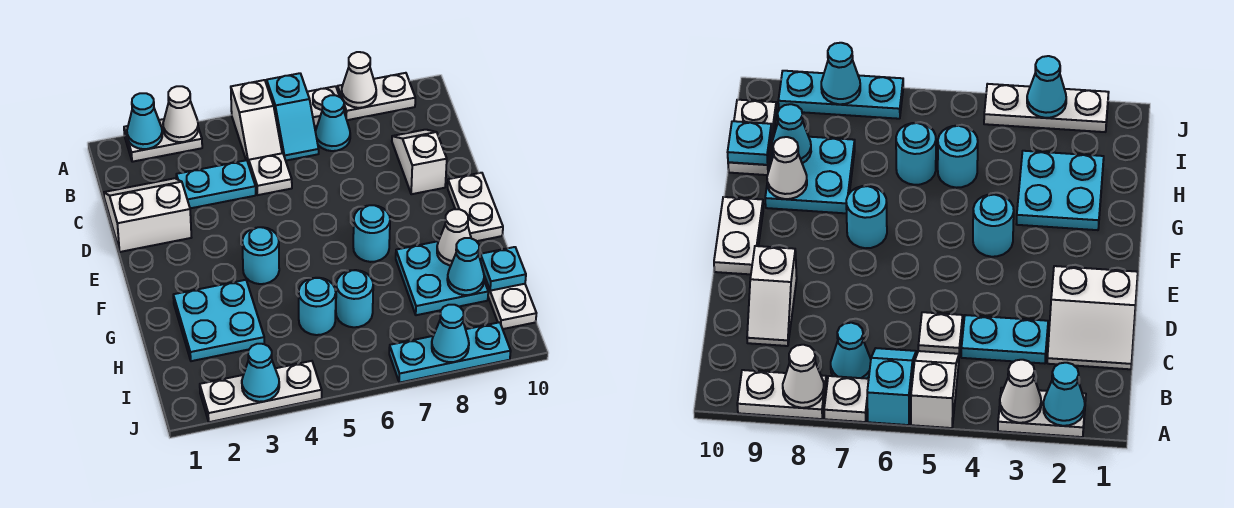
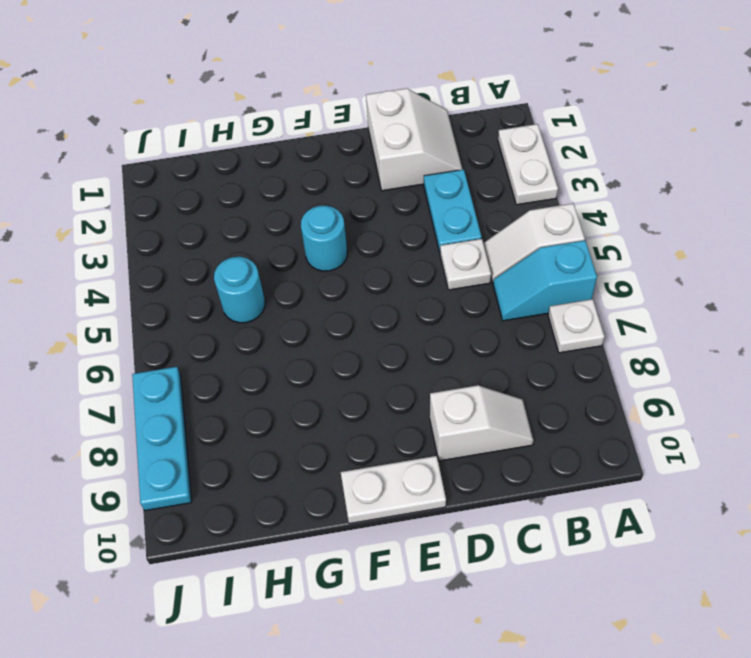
none -> white 1x2 plate [338,73,415,120]
none -> cyan 1x1 cone [315,95,350,151]
none -> cyan 1x1 round brick [353,205,390,262]

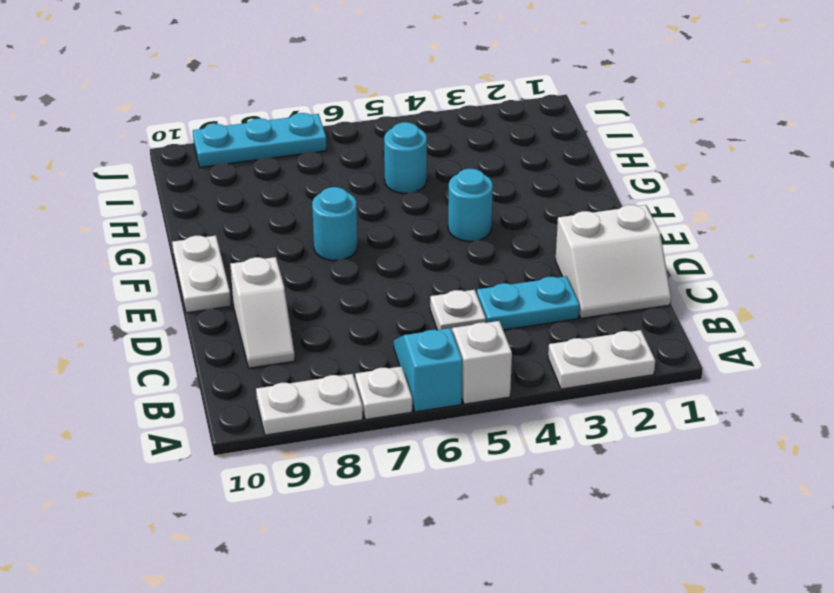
none -> cyan 1x1 cone [315,95,350,151]
none -> cyan 2x2 plate [173,280,264,361]
none -> cyan 2x2 plate [396,241,488,315]

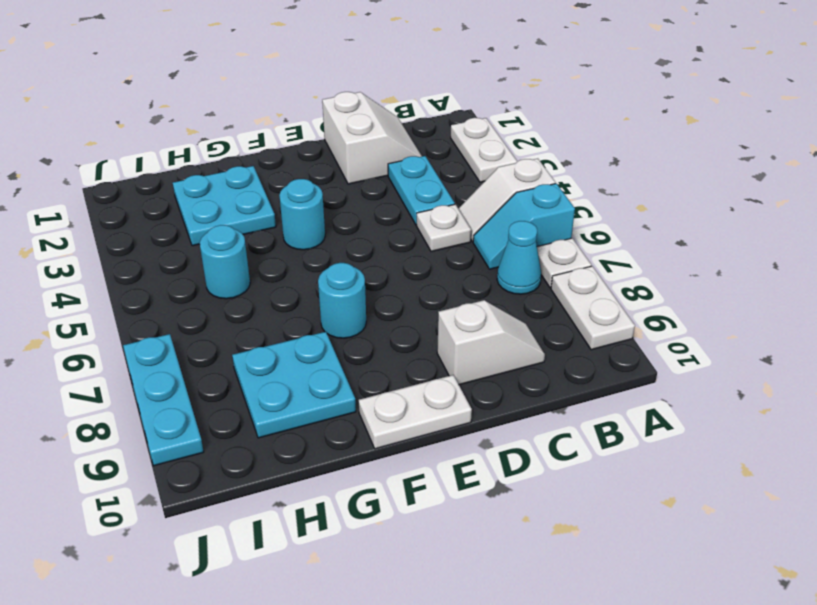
none -> cyan 1x1 round brick [336,270,373,327]
none -> white 1x2 plate [484,276,536,329]
none -> white 1x3 plate [200,361,322,422]

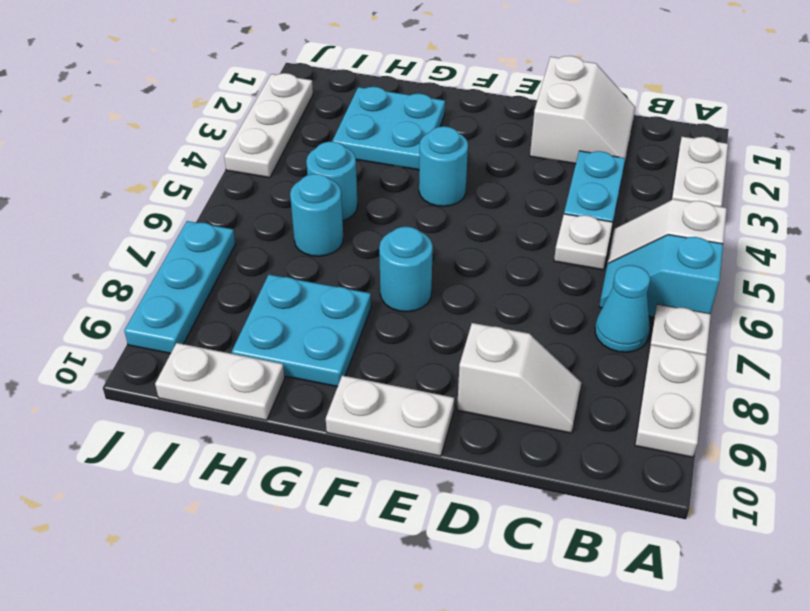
none -> cyan 1x1 cone [127,93,162,149]
none -> white 1x1 cone [163,86,198,142]
none -> white 1x1 cone [342,52,376,108]

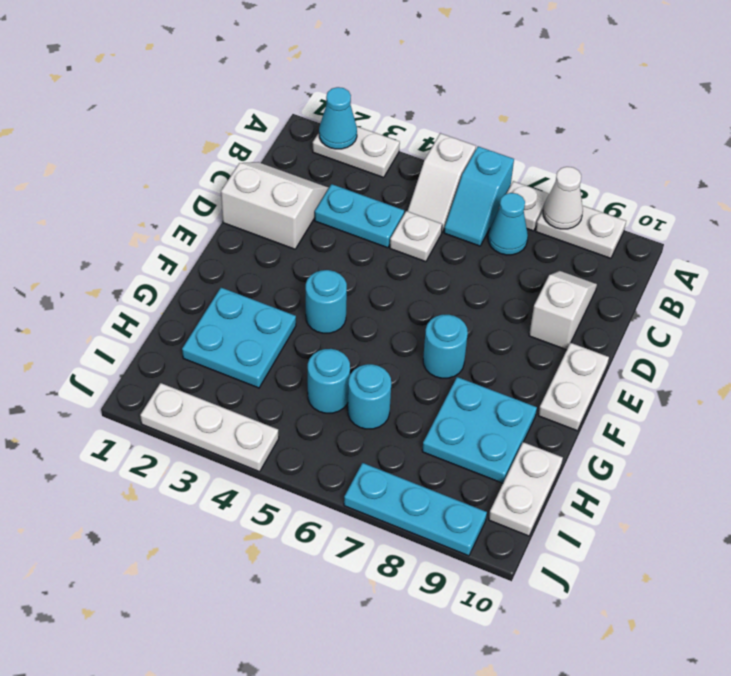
none -> white 1x1 cone [163,86,198,142]
none -> white 1x1 cone [437,209,471,265]
none -> cyan 1x1 cone [447,238,484,295]

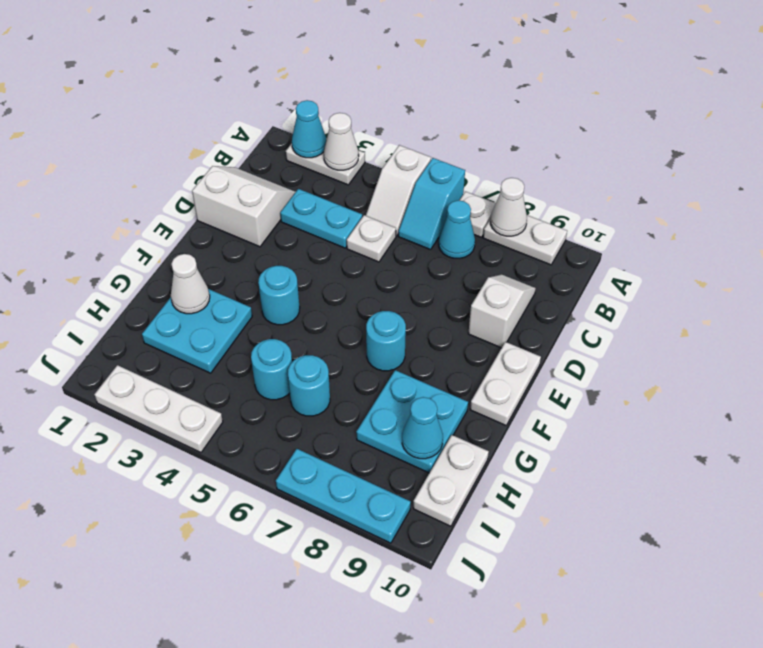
white 1x1 cone [171,254,210,314] -> white 1x1 cone moved to [437,209,471,265]
none -> cyan 1x1 plate [480,247,526,291]
none -> cyan 1x1 cone [242,344,279,402]
none -> cyan 1x1 cone [432,305,469,362]

